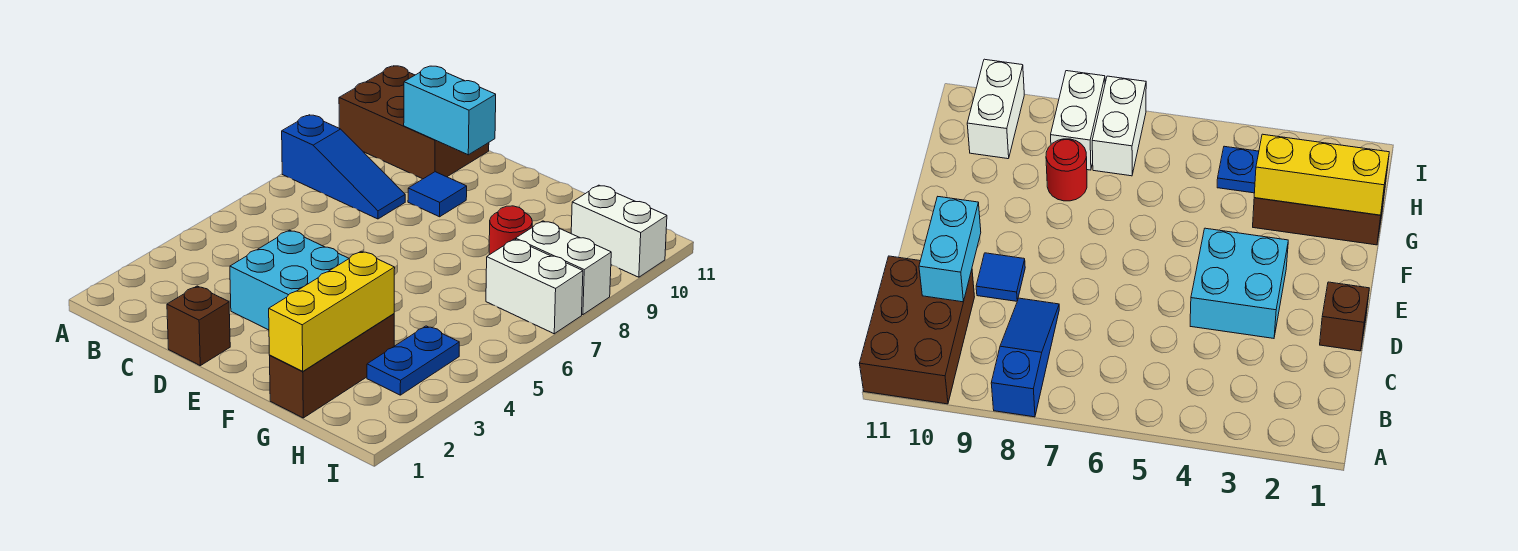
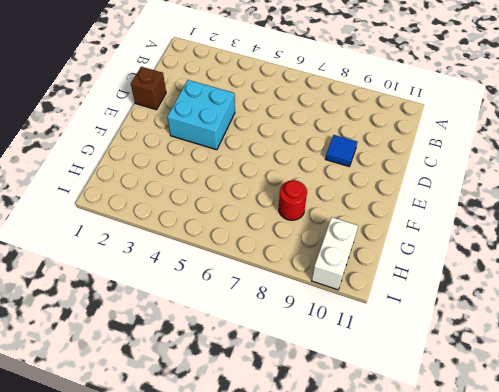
none -> blue 1x3 slope [282,115,405,219]
none -> brown 2x3 brick [339,66,489,179]
none -> brown 1x3 brick [270,314,394,418]

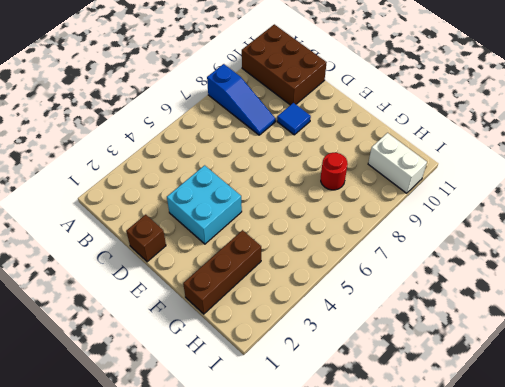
none -> blue 1x2 plate [367,326,459,395]
none -> white 1x2 brick [486,239,583,334]
none -> white 1x2 brick [516,221,611,315]

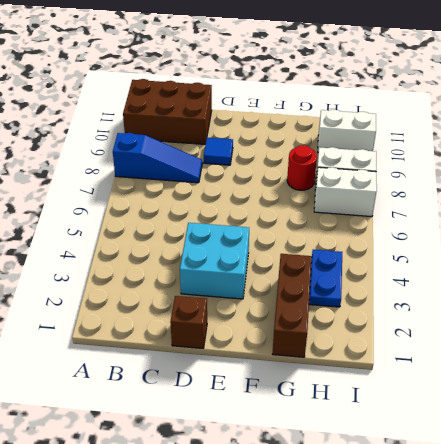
none -> cyan 1x2 brick [404,66,496,155]
none -> yellow 1x3 brick [269,251,395,371]

